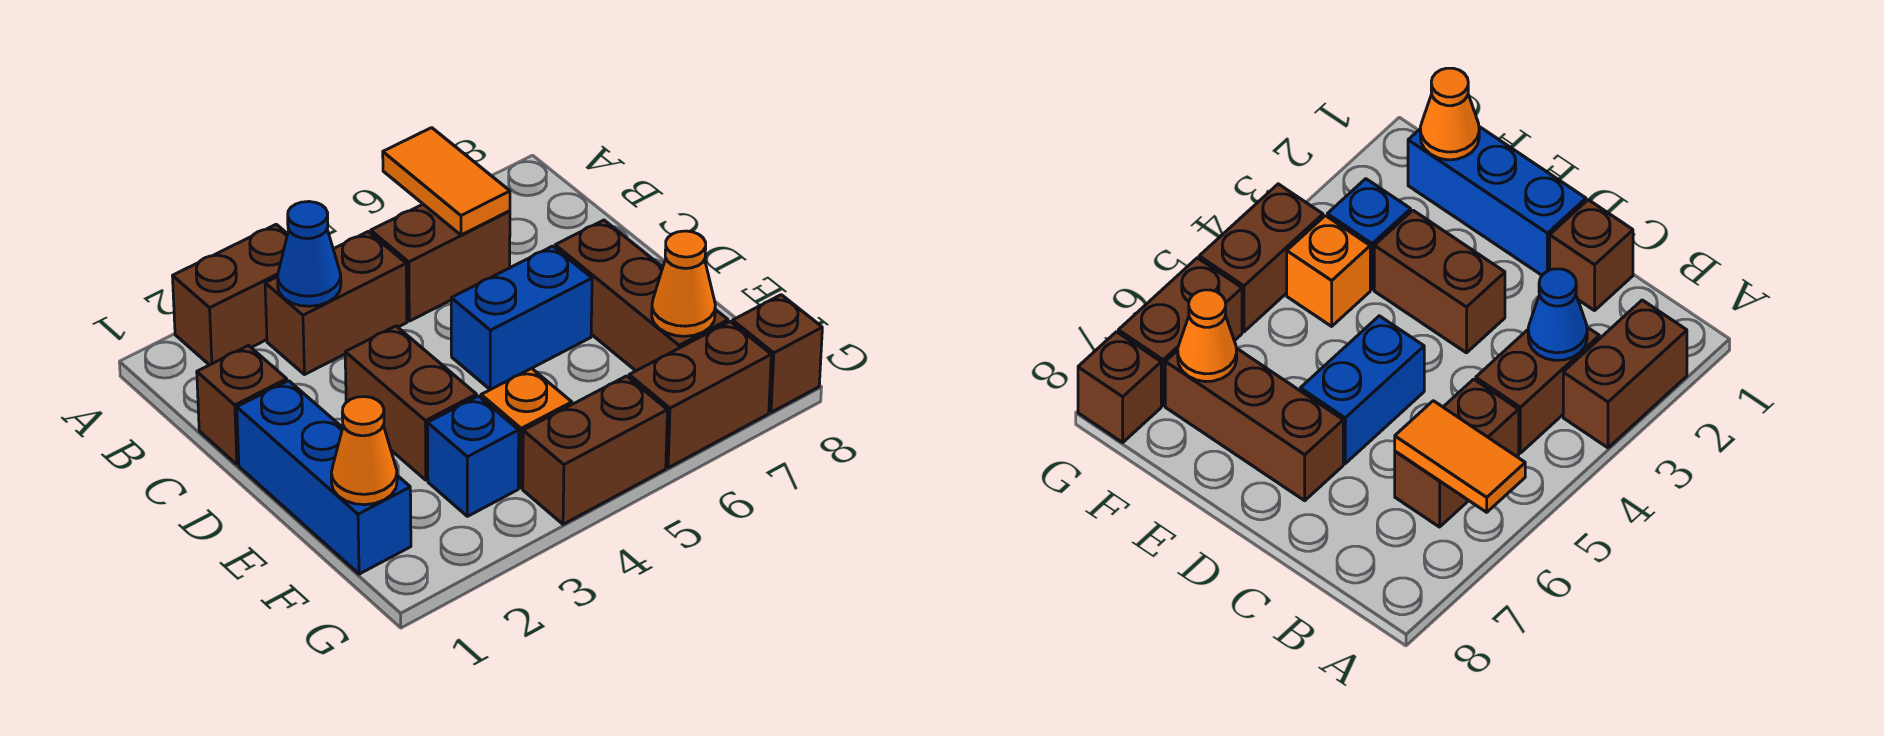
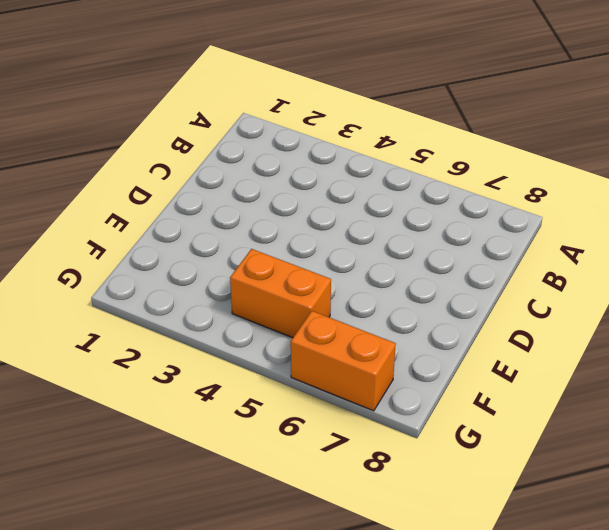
orange 1x2 brick [230,249,331,338] -> orange 1x1 brick [481,368,572,488]
orange 1x2 brick [291,311,396,411] -> brown 1x2 brick [629,322,771,468]
none -> brown 1x2 brick [173,224,288,365]
none -> brown 1x2 brick [265,232,407,375]
none -> brown 1x2 brick [371,204,510,321]

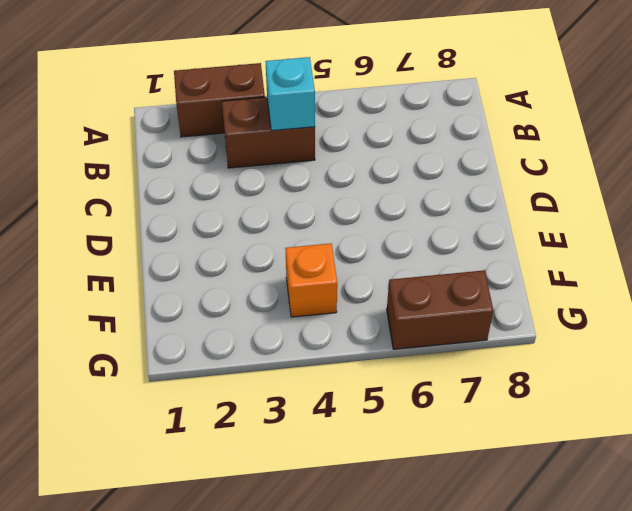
cyan 1x1 brick [265,57,315,131] -> none
none -> brown 1x2 brick [371,204,510,321]
none -> brown 1x1 brick [197,346,287,465]
none -> blue 1x3 brick [237,381,411,574]

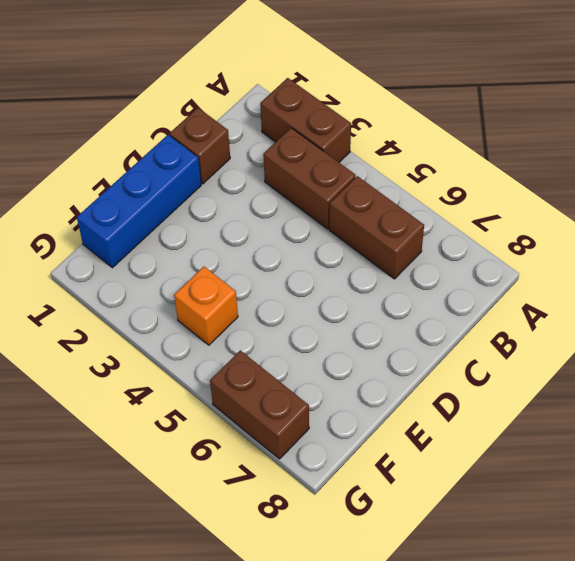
none -> brown 1x2 brick [345,326,477,480]
none -> blue 1x2 brick [451,246,592,389]
none -> brown 1x3 brick [555,220,728,371]

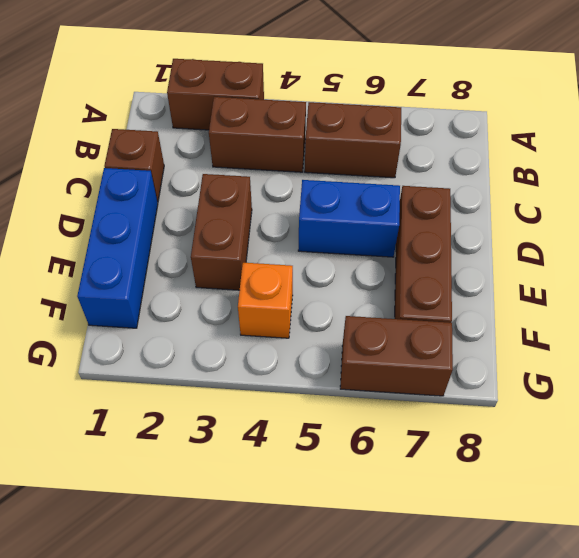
none -> blue 1x1 brick [427,396,519,516]
none -> brown 1x2 brick [523,376,667,524]
none -> brown 1x1 brick [733,295,822,412]

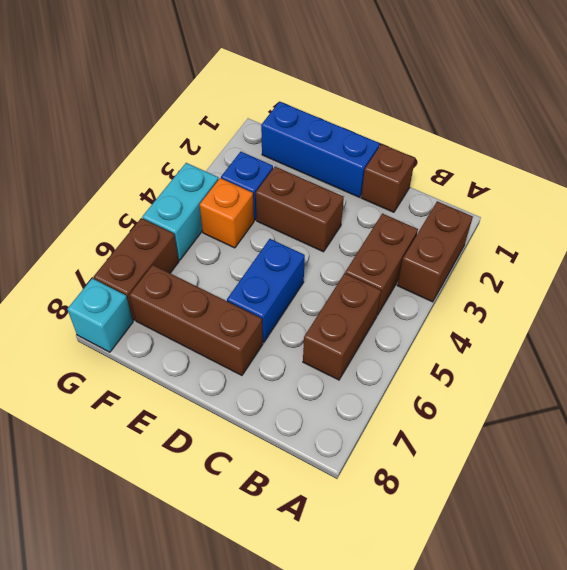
cyan 1x2 brick [142,163,219,260] -> brown 1x2 brick [523,376,667,524]
cyan 1x1 brick [67,278,133,352] -> brown 1x1 brick [733,295,822,412]
none -> orange 1x2 tile [383,128,510,235]
none -> blue 1x1 cone [277,202,341,306]
none -> orange 1x1 cone [331,397,397,505]

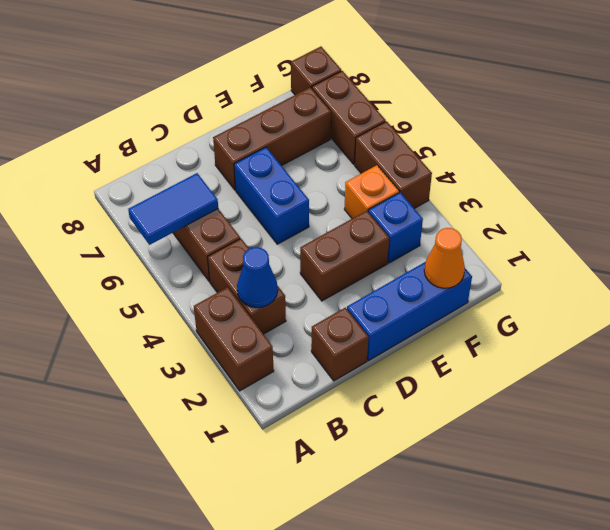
blue 1x2 tile [128,173,218,245] -> orange 1x2 tile [383,128,510,235]
none -> orange 1x1 cone [652,231,715,336]

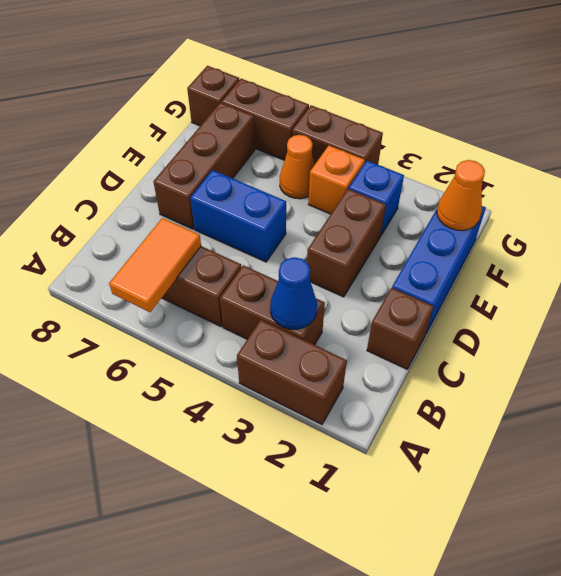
orange 1x1 cone [280,135,315,199] -> orange 1x1 cone moved to [652,231,715,336]

